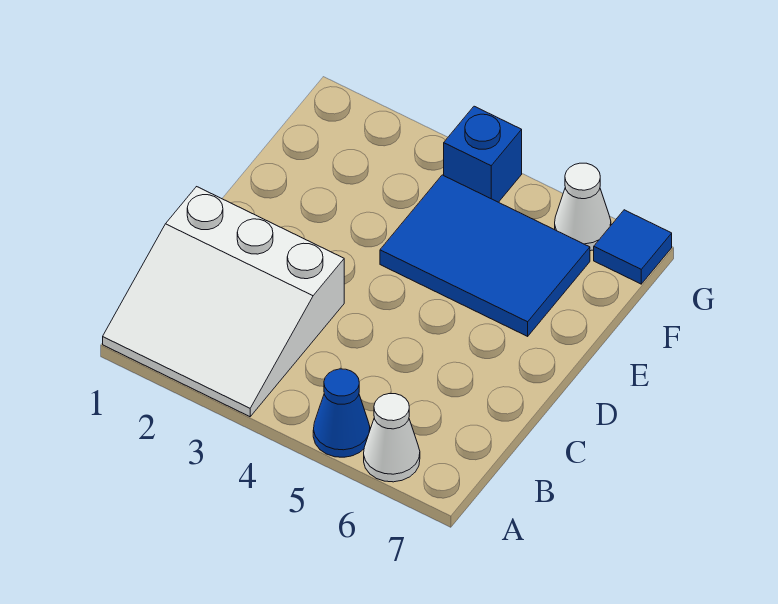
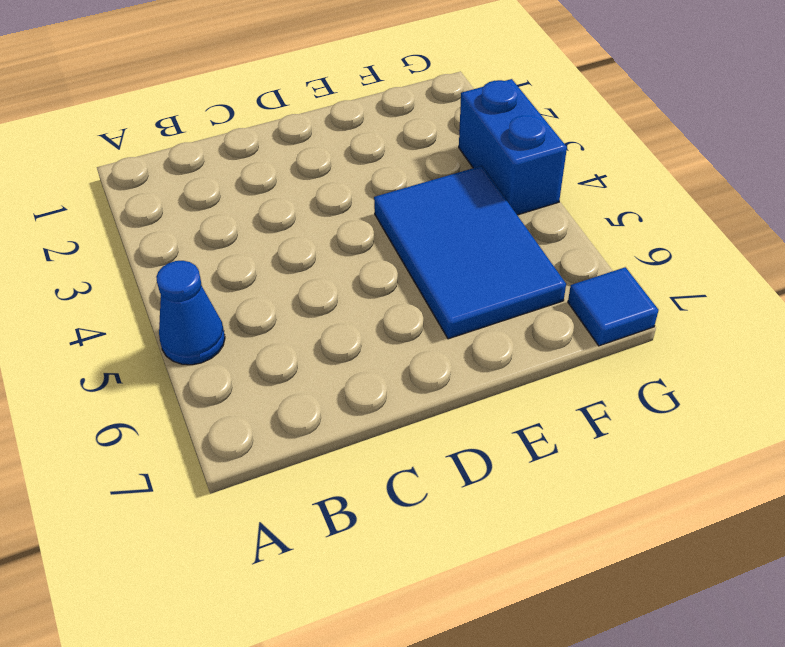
blue 1x2 brick [459,79,567,215] -> blue 1x1 brick [444,106,522,202]
none -> white 3x3 slope [103,187,344,417]
none -> white 1x1 cone [364,394,420,482]

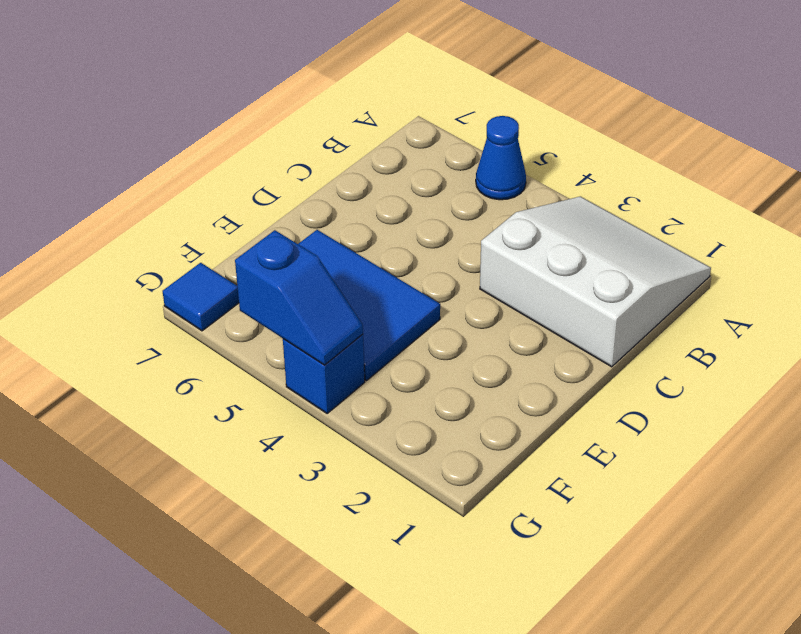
blue 1x2 slope [235,230,363,365] -> none
none -> white 1x1 cone [364,394,420,482]
none -> white 1x1 cone [555,163,611,251]

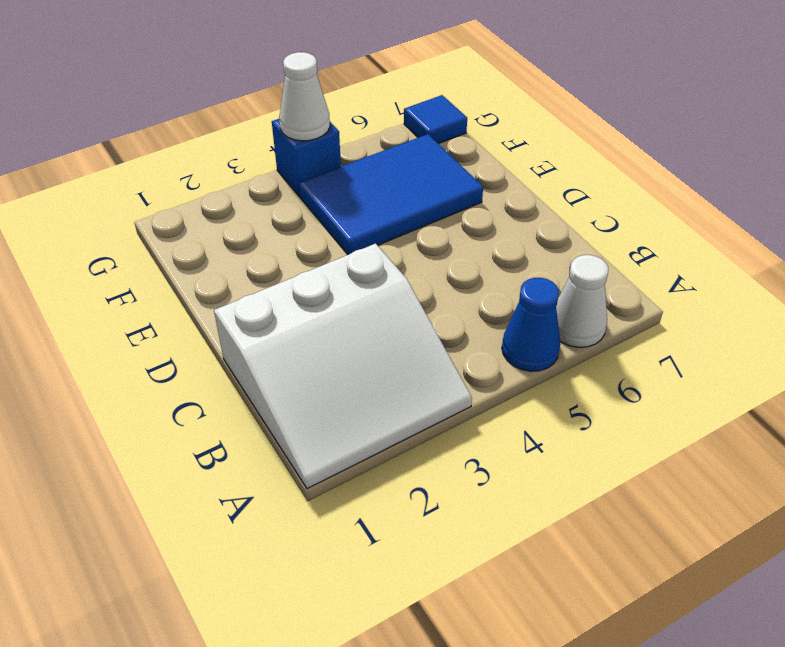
white 1x1 cone [279,52,330,141] -> white 1x1 cone moved to [555,163,611,251]

